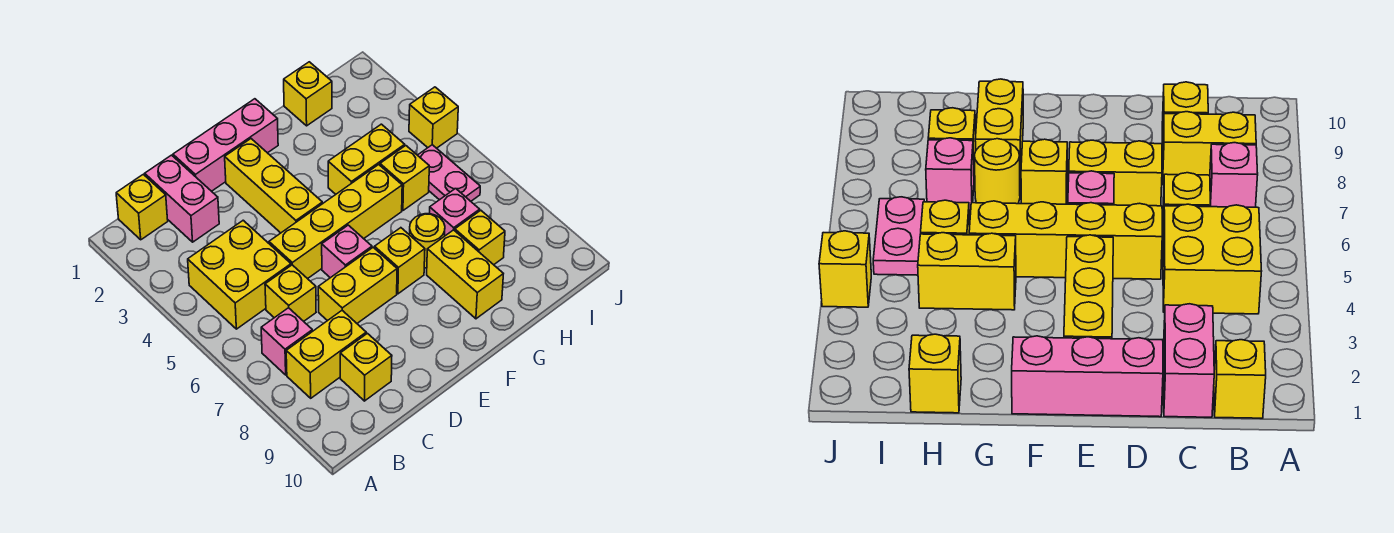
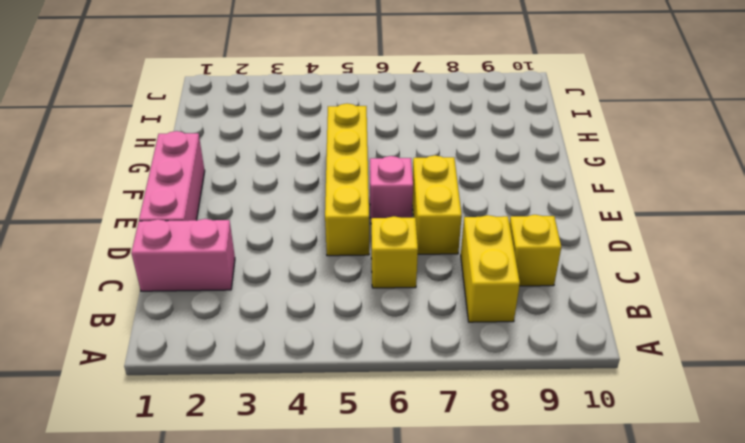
none -> yellow 1x1 brick [116,174,168,240]
none -> yellow 2x2 brick [188,220,291,329]
none -> pink 1x1 brick [261,308,312,375]

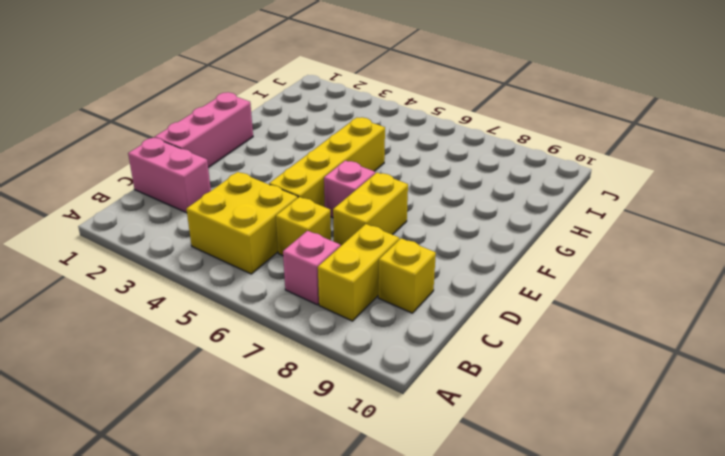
none -> yellow 1x1 brick [116,174,168,240]
none -> yellow 1x3 brick [225,139,322,233]
none -> yellow 1x1 brick [375,228,425,294]

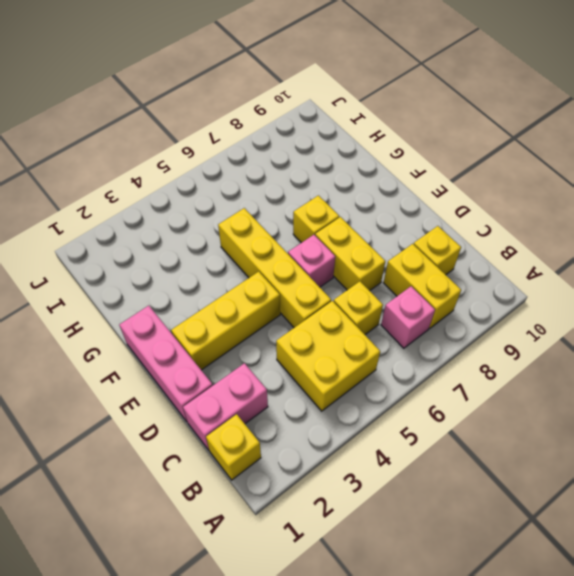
none -> yellow 1x2 brick [328,124,405,194]
none -> yellow 1x1 round brick [410,214,445,268]
none -> yellow 1x2 brick [427,230,503,319]

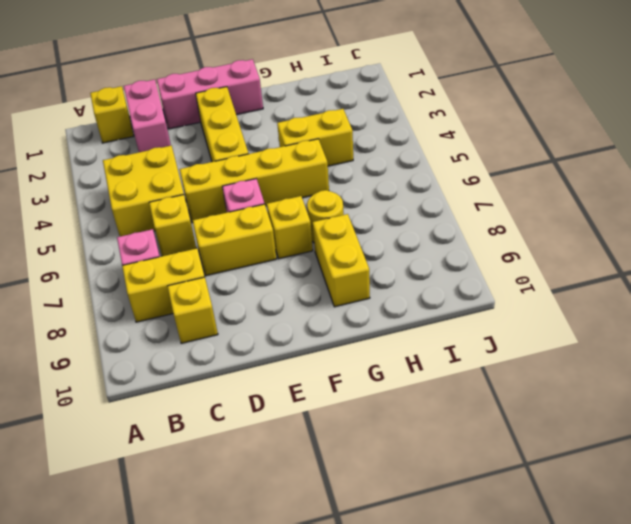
none -> yellow 1x1 brick [284,62,332,126]
none -> yellow 1x1 brick [380,146,429,210]
none -> pink 1x1 brick [430,189,480,236]

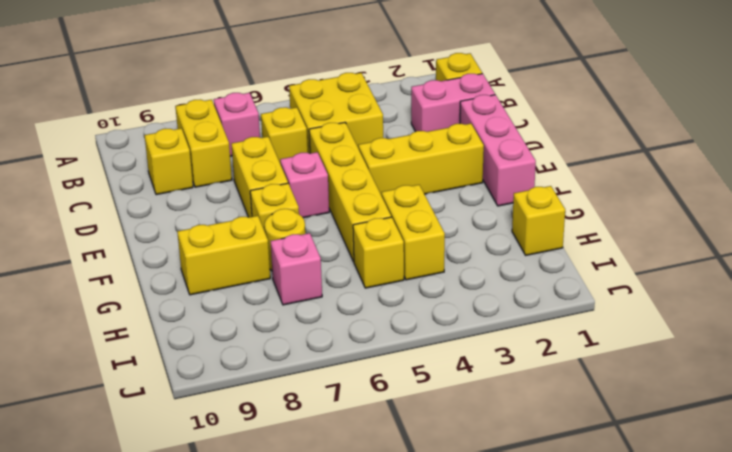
none -> yellow 1x1 brick [455,210,505,265]
none -> pink 1x2 plate [418,145,480,201]
none -> yellow 1x1 brick [409,87,458,148]

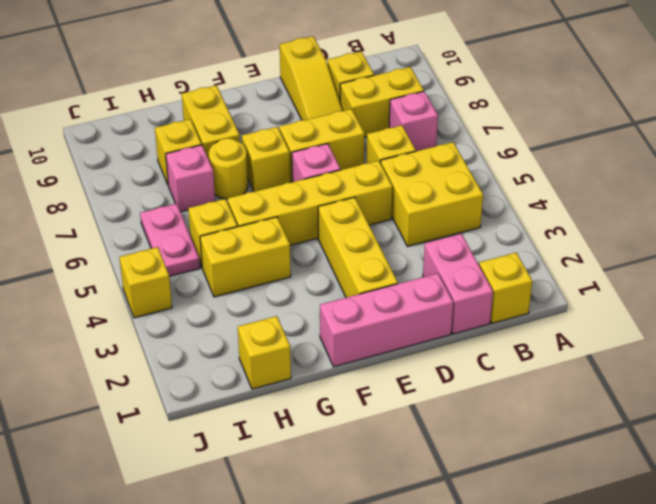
yellow 1x3 slope [280,36,343,120] -> none

